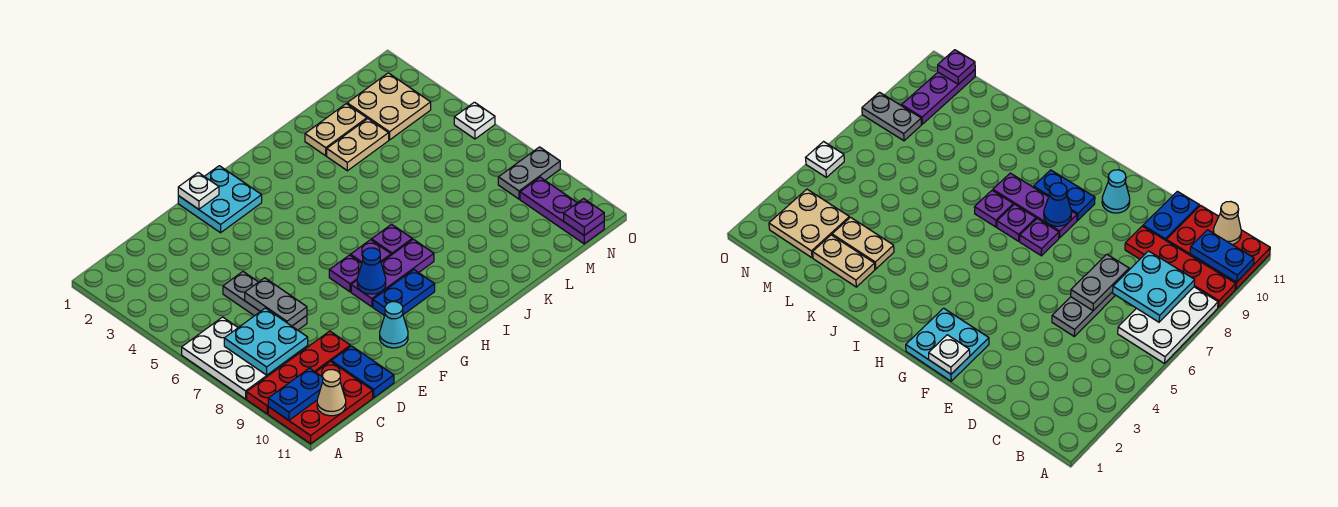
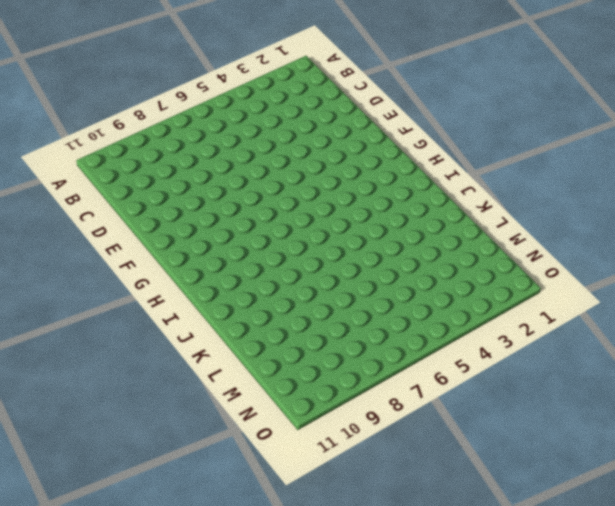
none -> white 2x3 plate [182,317,287,399]
none -> red 1x4 plate [247,331,350,414]
none -> red 2x3 plate [268,361,373,444]

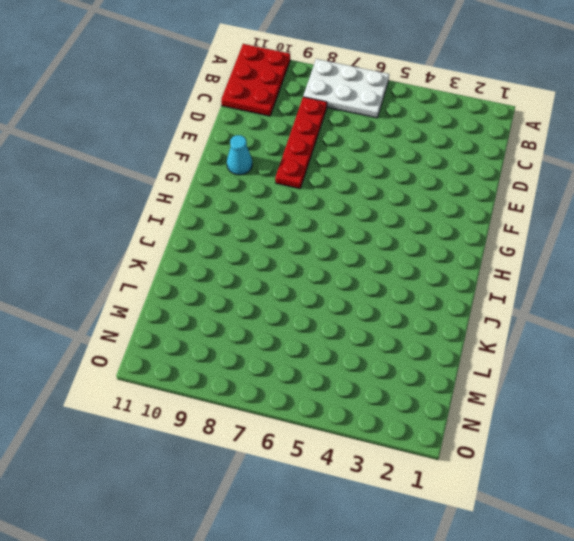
red 1x4 plate [275,97,327,189] -> red 1x4 plate moved to [247,331,350,414]
none -> grey 1x3 plate [223,272,307,330]
none -> blue 1x2 plate [331,346,394,398]
none -> cyan 2x2 plate [178,166,262,233]

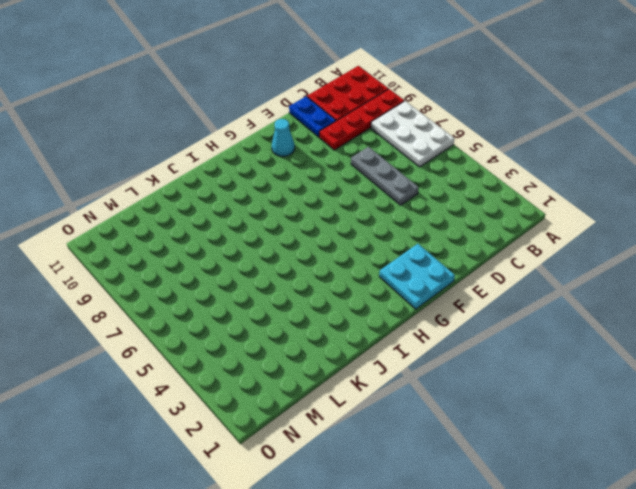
none -> purple 1x1 plate [329,255,362,292]
none -> purple 1x3 plate [351,239,434,307]
none -> blue 1x2 plate [373,270,435,316]

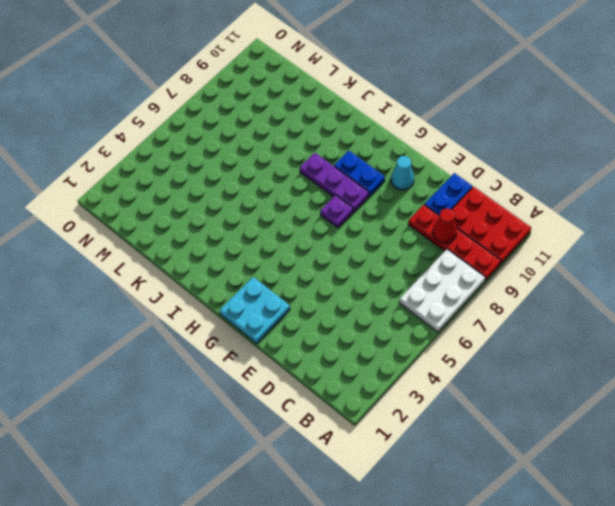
red 1x1 cone [433,209,457,243] -> none
none -> grey 1x3 plate [223,272,307,330]
none -> purple 1x1 plate [351,240,391,263]
none -> purple 1x1 plate [372,224,412,255]

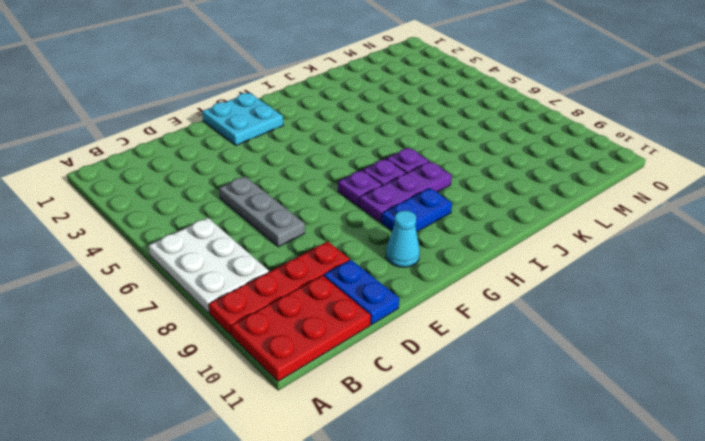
none -> tan 1x2 plate [305,104,367,156]
none -> tan 1x2 plate [327,119,389,171]
none -> tan 2x2 plate [347,73,431,140]

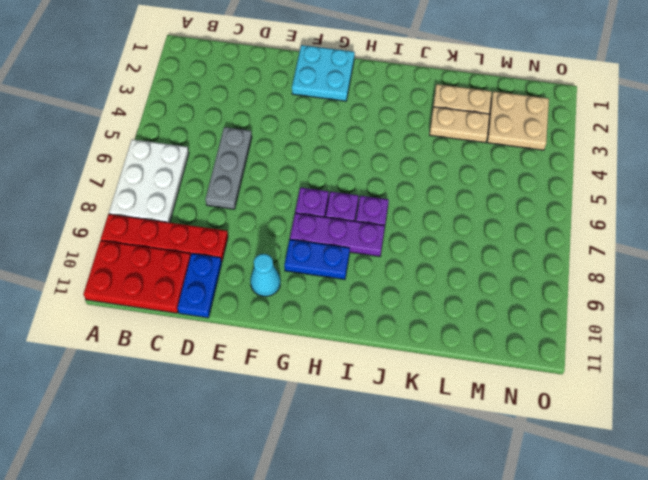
none -> grey 1x2 plate [498,147,560,199]
none -> purple 1x3 plate [520,177,604,244]
none -> white 1x1 plate [454,102,495,139]

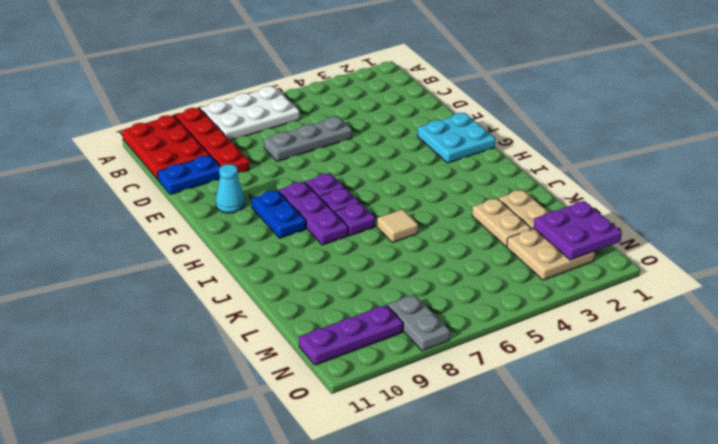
tan 1x1 tile [377,209,418,243] -> none
purple 2x2 plate [534,201,622,260] -> none
none -> white 1x1 plate [454,102,495,139]
none -> blue 1x2 plate [268,368,323,420]
none -> cyan 2x2 plate [224,308,308,375]

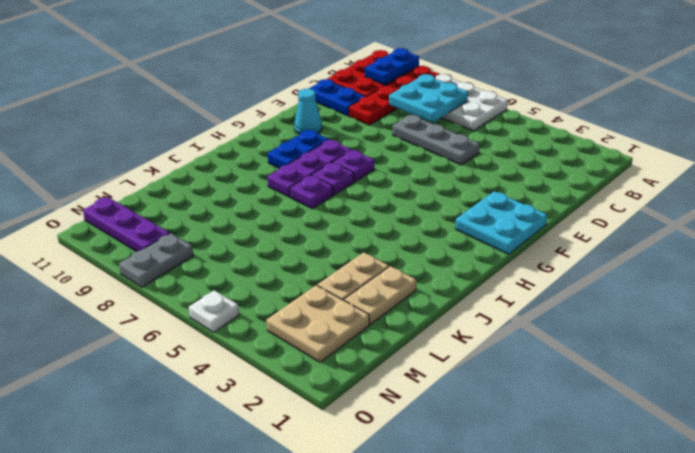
none -> tan 1x1 cone [317,370,346,416]
none -> grey 1x2 plate [245,278,307,326]
none -> white 1x1 plate [178,173,219,209]

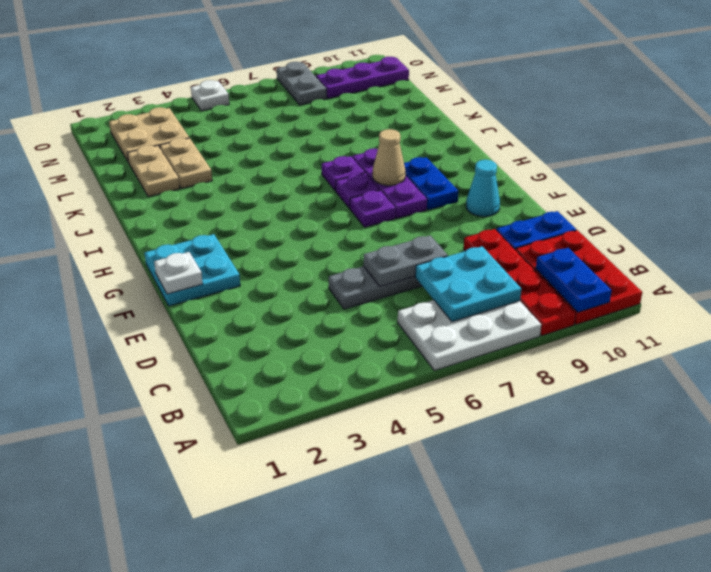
tan 1x1 cone [373,129,405,186] -> tan 1x1 cone moved to [317,370,346,416]
none -> blue 1x1 cone [357,248,386,294]
none -> purple 1x1 plate [564,199,604,235]

